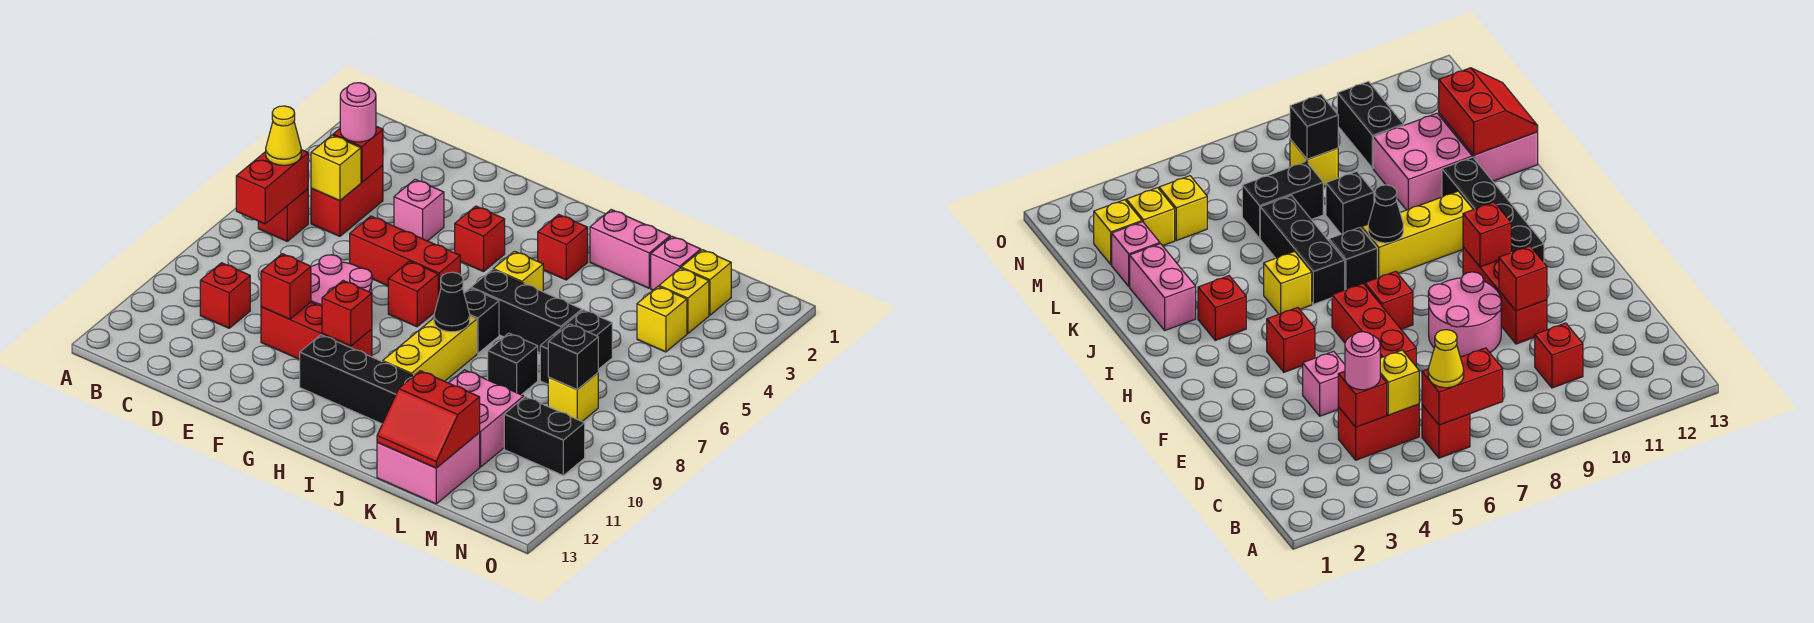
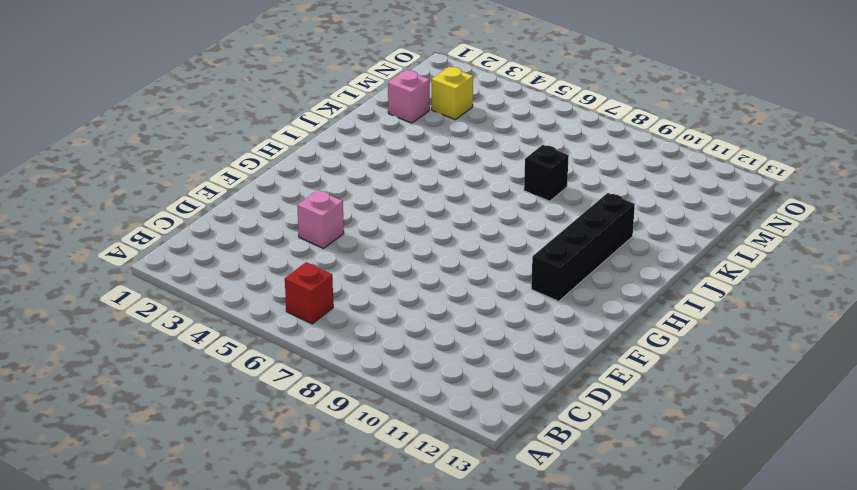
none -> red 1x2 brick [311,165,383,236]
none -> red 1x1 brick [200,263,250,328]
none -> red 1x3 brick [350,216,460,298]
none -> pink 2x2 round brick [311,255,372,306]

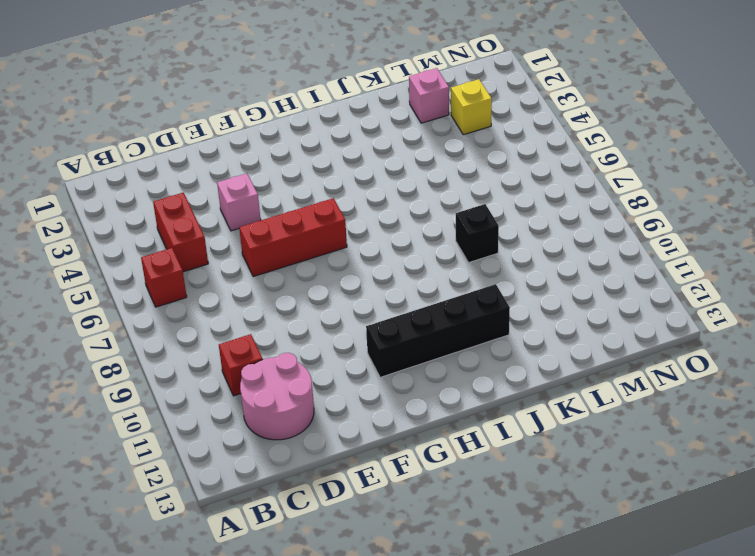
pink 2x2 round brick [240,353,314,440] -> pink 2x2 round brick moved to [311,255,372,306]
none -> red 1x3 brick [261,302,372,359]
none -> red 1x1 brick [455,206,505,272]
none -> red 1x1 brick [388,261,438,327]
none -> red 1x1 brick [538,214,588,280]

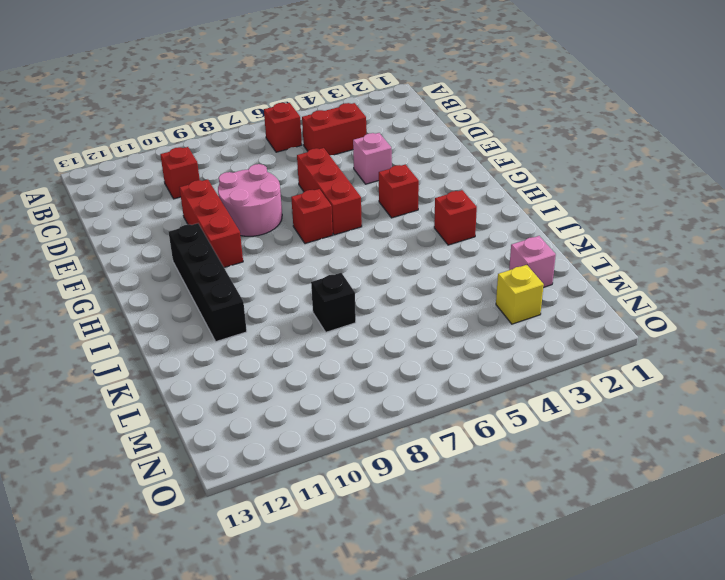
none -> yellow 1x1 brick [493,251,543,292]
none -> black 1x3 brick [471,270,582,353]
none -> black 1x1 brick [464,288,499,353]
none -> yellow 1x3 brick [383,316,477,381]

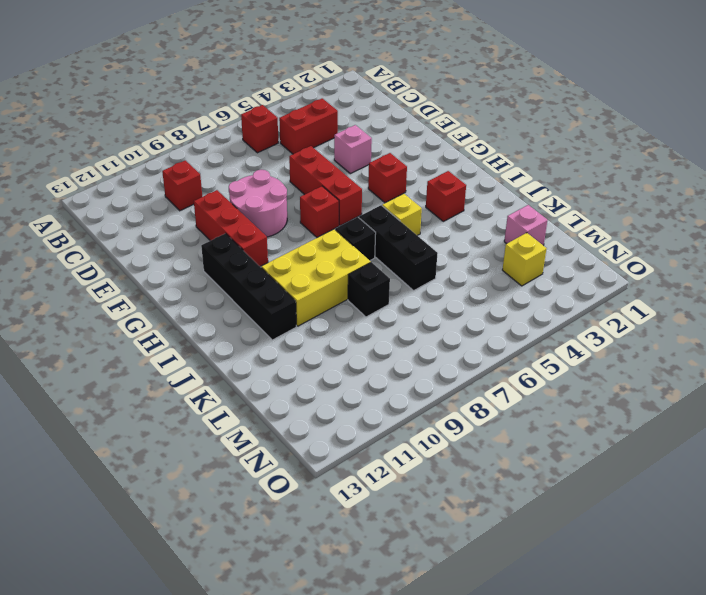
yellow 2x3 brick [261,229,371,326] -> yellow 1x3 brick [383,316,477,381]
none -> pink 1x2 brick [590,210,670,288]
none -> pink 2x2 brick [449,370,524,467]
none -> pink 2x2 brick [377,433,480,504]
none -> black 1x2 brick [540,310,612,384]

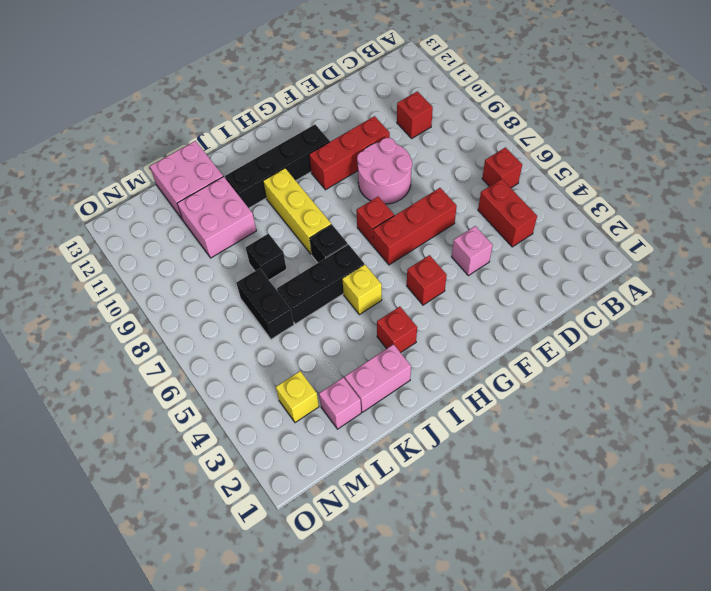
none -> yellow 1x1 brick [681,250,732,315]
none -> yellow 1x1 brick [637,287,687,352]
none -> yellow 1x1 brick [548,373,598,421]
none -> black 1x2 brick [504,397,585,475]

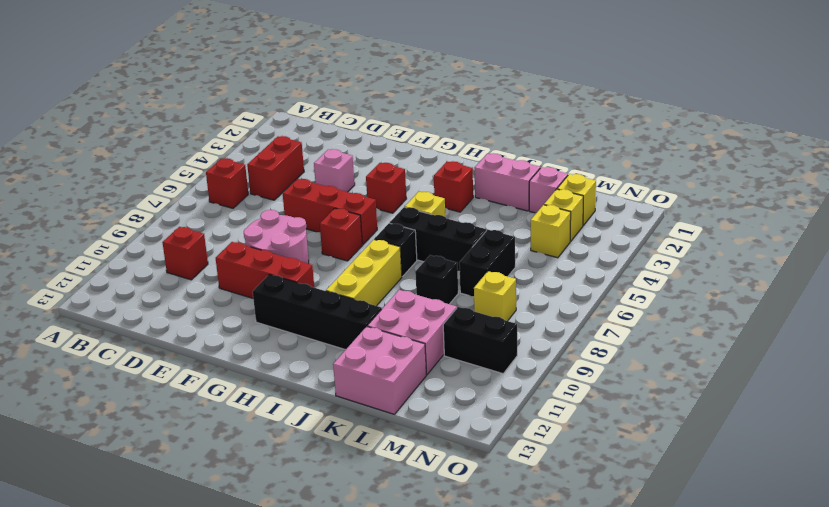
none -> red 1x2 brick [236,150,308,224]
none -> red 1x1 brick [333,126,383,182]
none -> yellow 1x1 brick [311,135,361,201]
none -> red 1x1 brick [261,254,311,319]

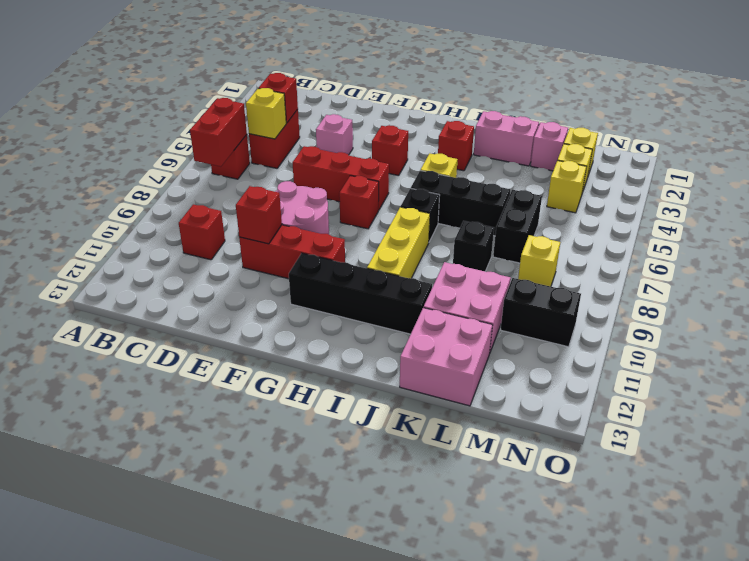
none -> red 1x1 brick [322,281,372,346]
none -> black 1x1 cone [434,272,470,332]
none -> red 2x2 slope [377,371,480,468]
none -> black 1x1 brick [548,324,598,390]

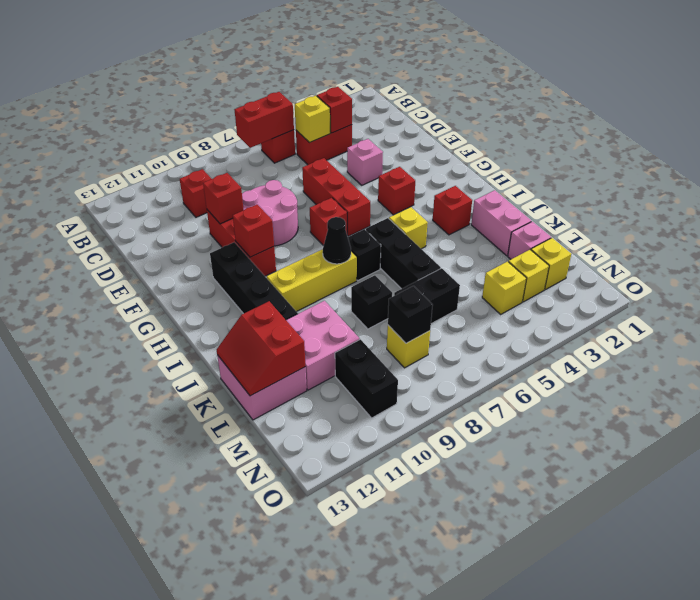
none -> yellow 1x1 cone [266,106,301,165]
none -> pink 1x1 round brick [340,83,376,142]

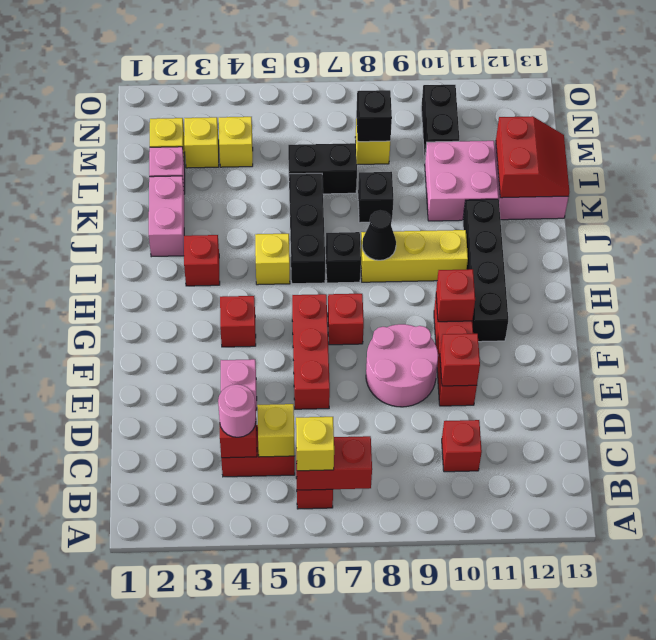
yellow 1x1 brick [296,417,334,471] -> yellow 1x1 cone [266,106,301,165]

